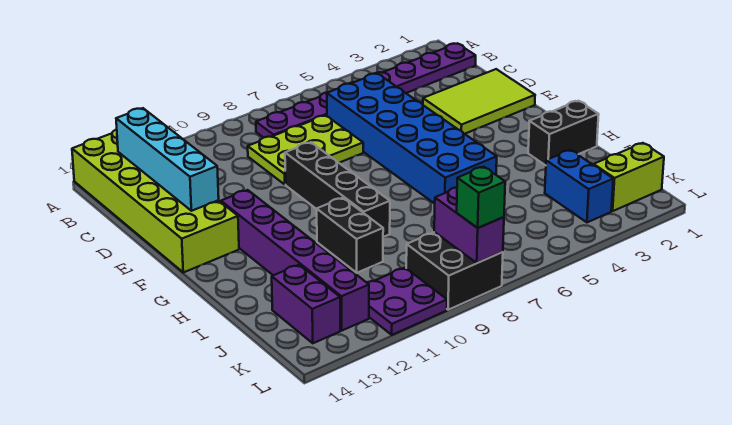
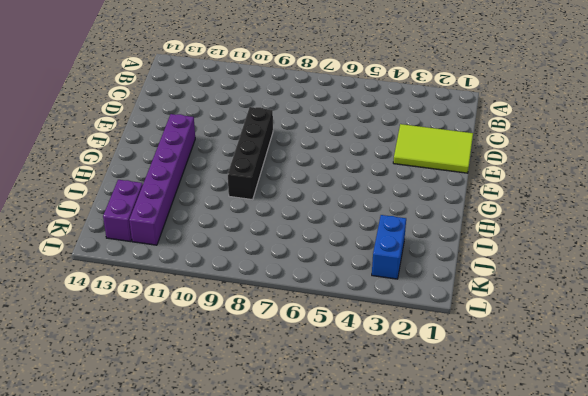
none -> lime 2x6 brick [72,129,239,272]
none -> purple 1x8 plate [256,44,476,138]
none -> blue 2x6 brick [327,73,497,204]

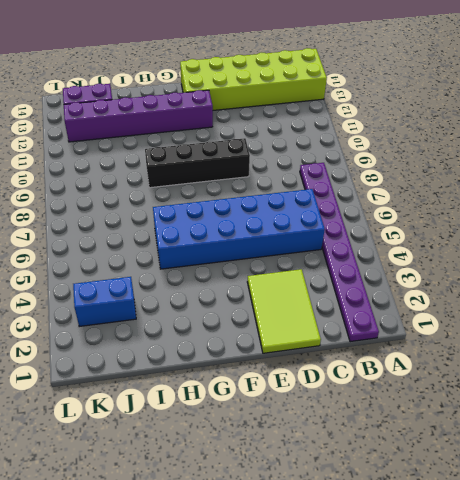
none -> lime 2x3 plate [248,115,363,184]
none -> black 1x2 brick [528,101,599,165]
none -> black 1x2 brick [317,198,383,273]

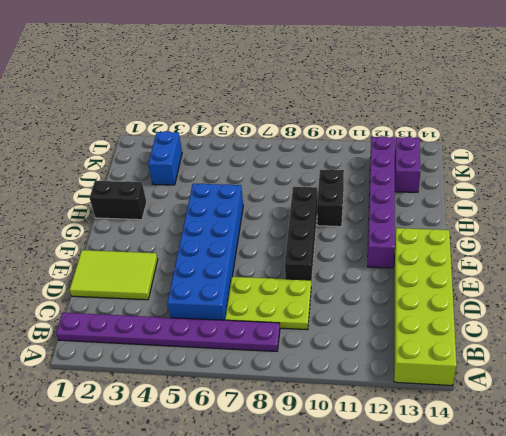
none -> lime 1x2 brick [594,143,664,211]
none -> black 2x2 brick [406,232,503,310]
none -> purple 2x2 plate [367,268,447,335]

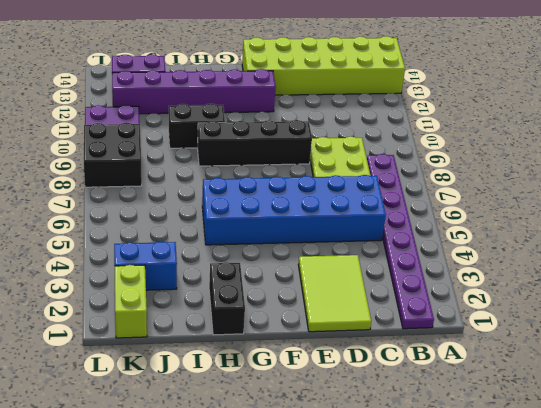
none -> cyan 1x4 brick [116,108,219,211]
none -> purple 1x2 brick [434,187,504,263]
none -> green 1x1 brick [457,167,505,228]

